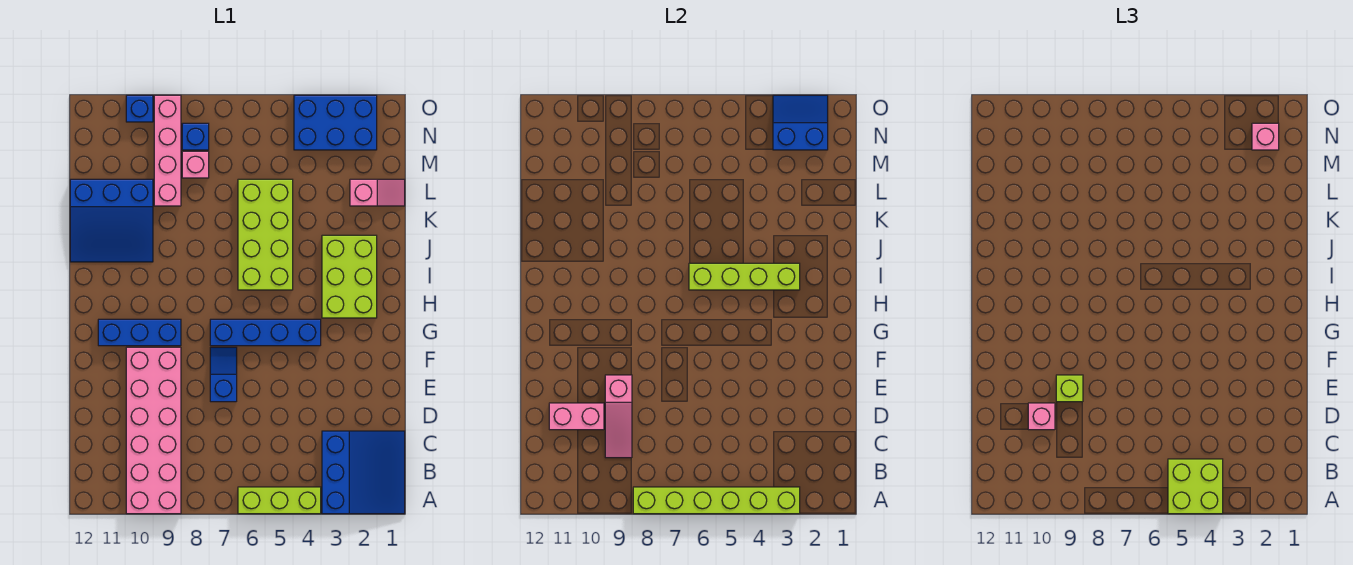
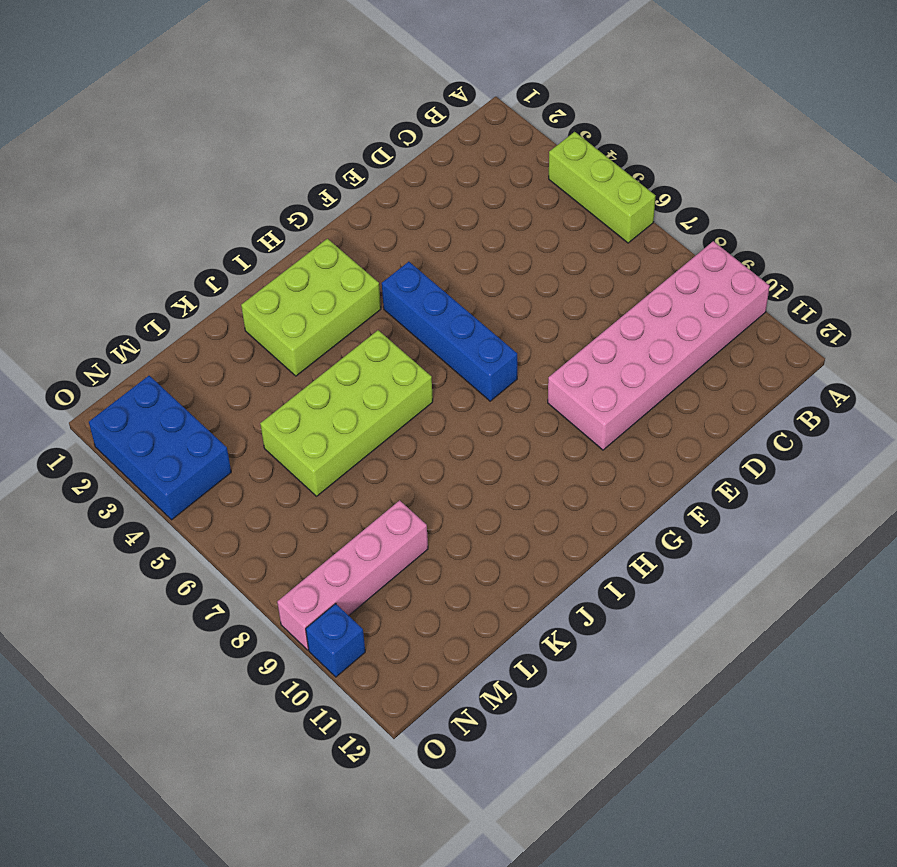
none -> blue 3x3 slope [322,431,405,514]
none -> blue 1x2 slope [210,347,237,402]
none -> blue 1x3 brick [98,319,181,346]

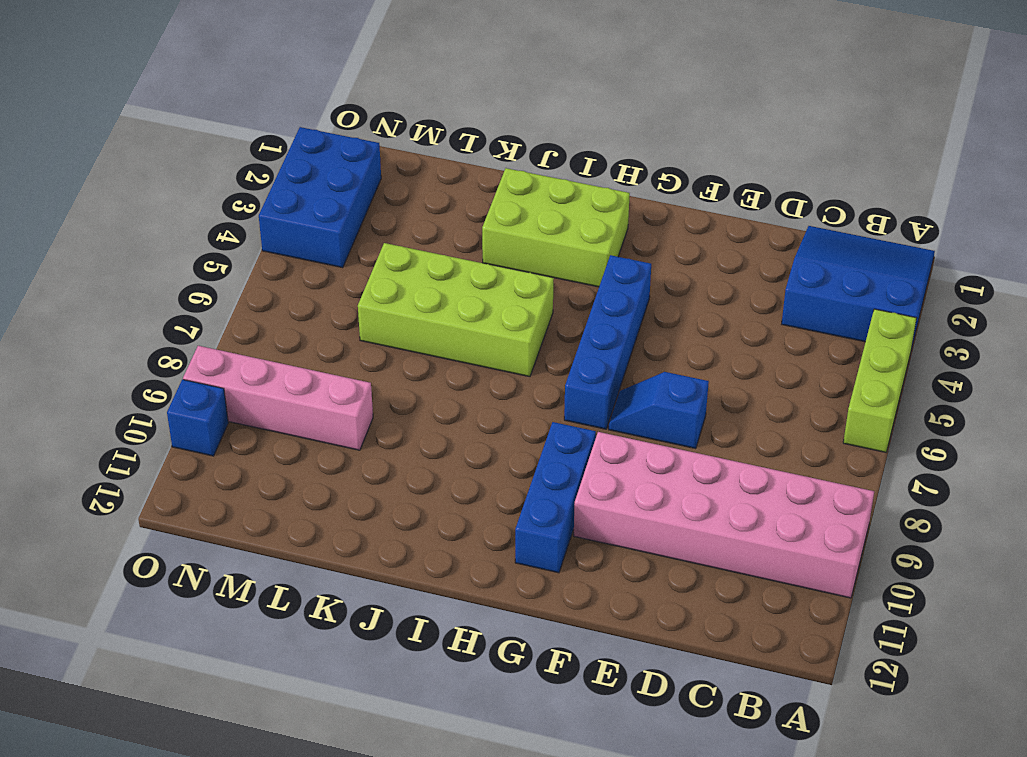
none -> blue 3x3 slope [70,179,153,262]
none -> pink 1x2 slope [350,179,405,206]
none -> pink 1x1 brick [182,151,209,178]

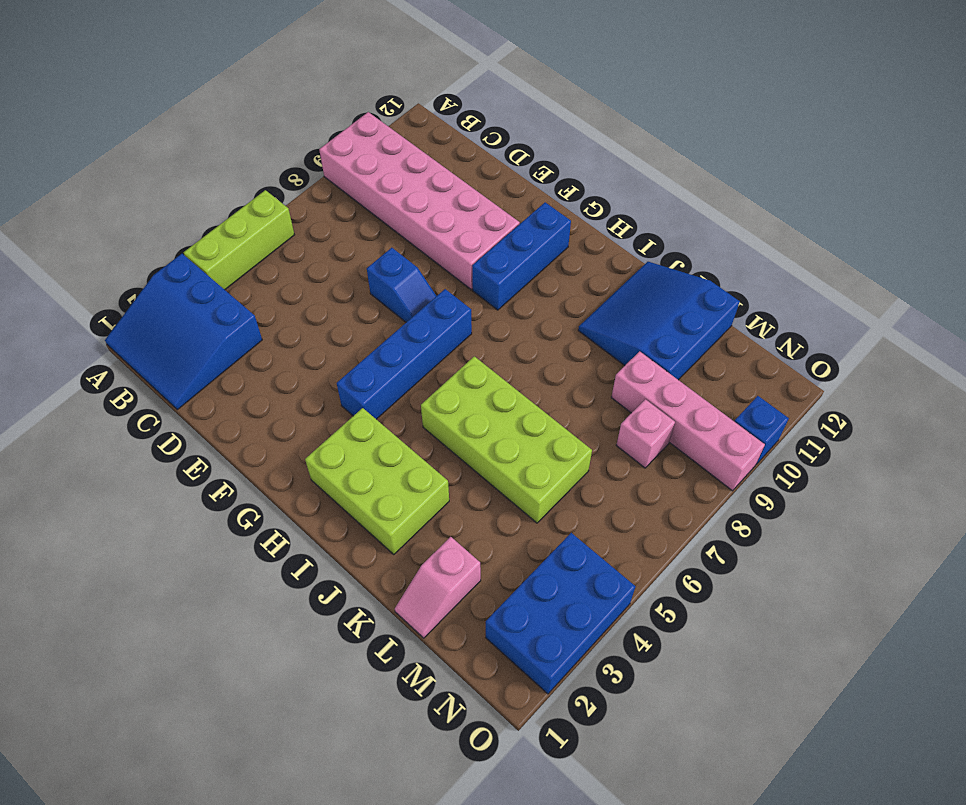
none -> blue 1x1 brick [182,123,209,150]
none -> lime 1x6 brick [633,487,800,514]
none -> pink 1x3 slope [605,375,632,458]

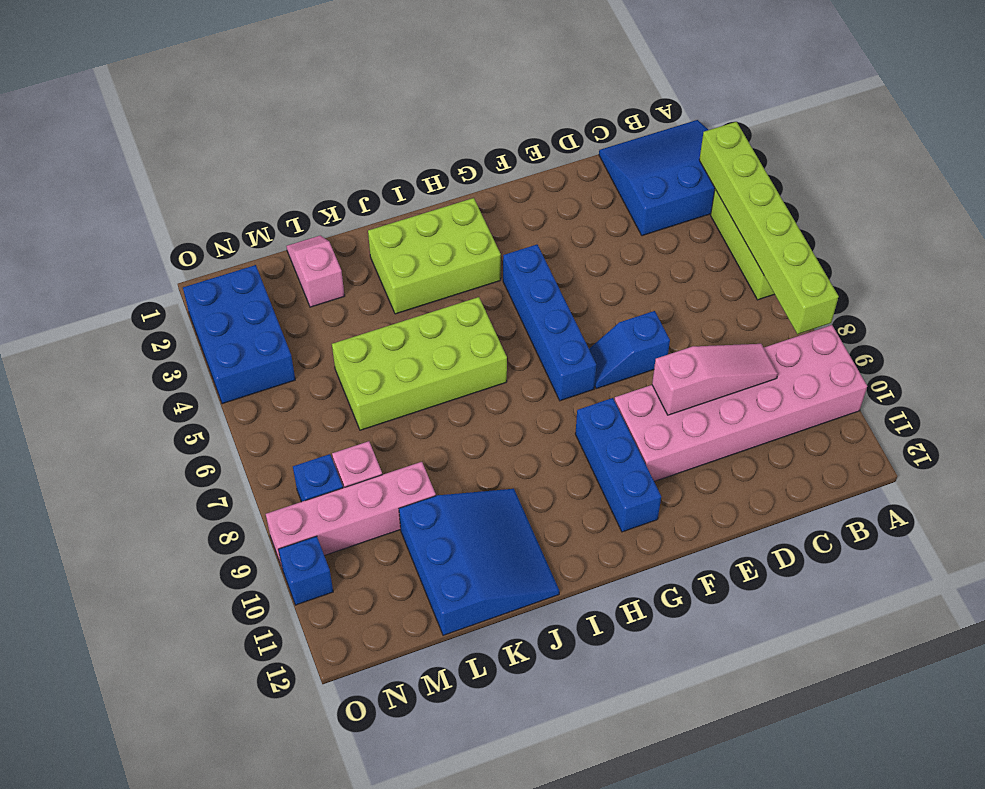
none -> pink 1x2 brick [549,403,604,430]
none -> lime 1x4 brick [689,263,800,290]
none -> blue 2x2 slope [773,95,828,150]

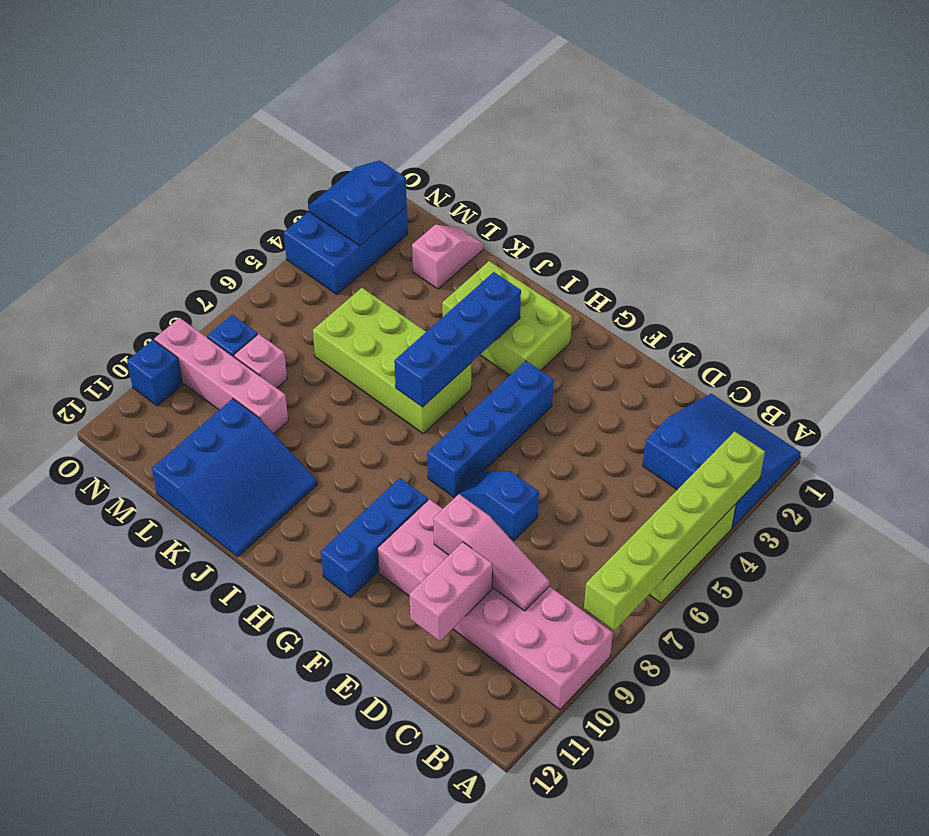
blue 1x4 brick [394,272,521,407] -> lime 1x4 brick [689,263,800,290]
none -> lime 2x2 brick [1168,459,1223,514]
none -> pink 1x1 brick [1028,403,1055,430]
none -> lime 1x1 brick [1056,375,1083,402]

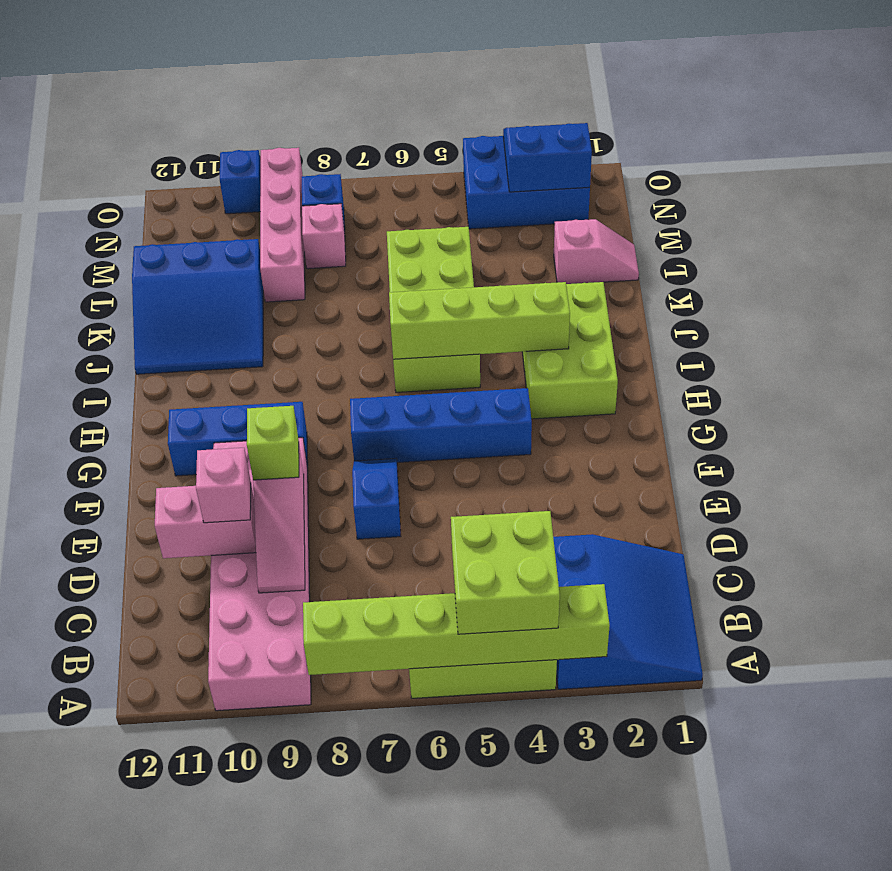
none -> pink 1x1 brick [1252,123,1279,150]

